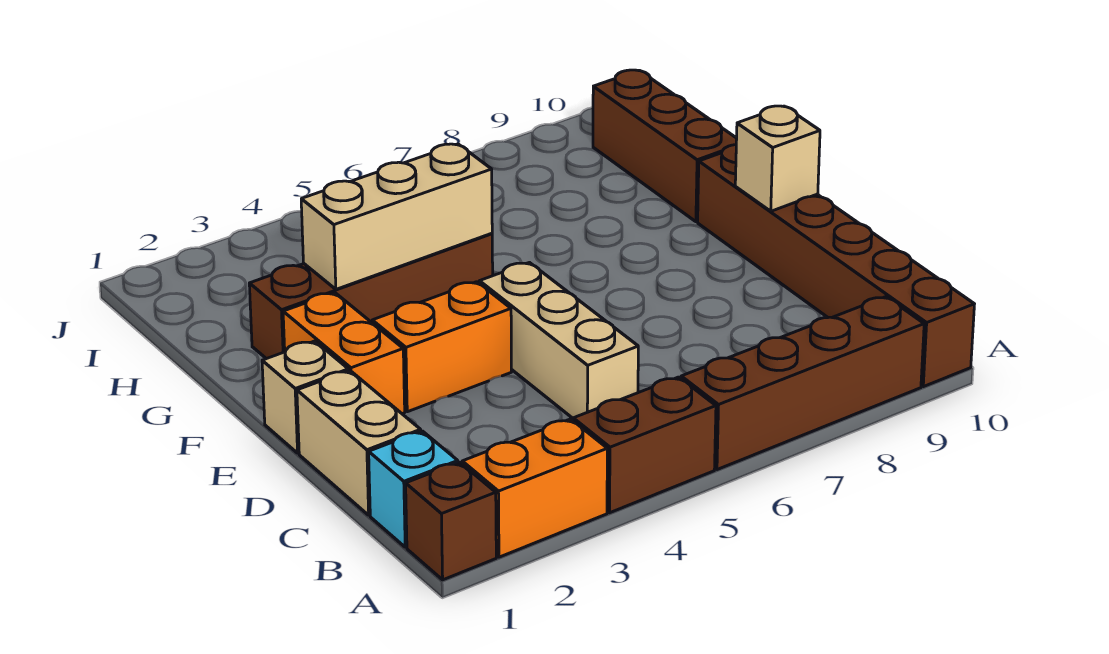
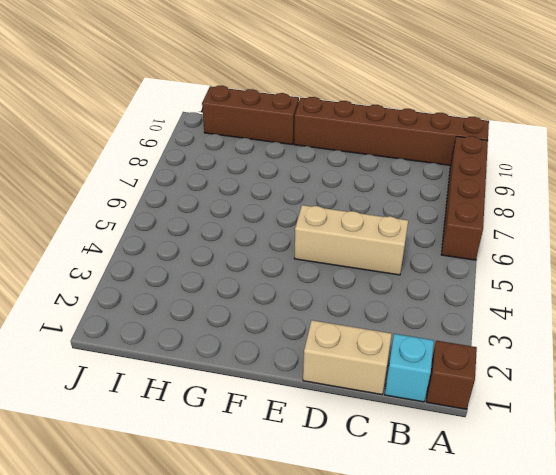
none -> orange 1x2 brick [462,419,607,557]
none -> brown 1x2 brick [573,377,716,513]
none -> tan 1x1 brick [262,341,348,453]

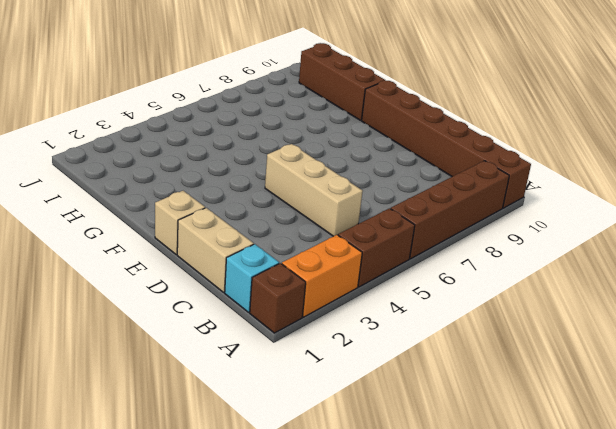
none -> orange 1x2 brick [283,293,405,414]
none -> orange 1x2 brick [372,282,512,412]
none -> brown 1x4 brick [249,233,493,359]

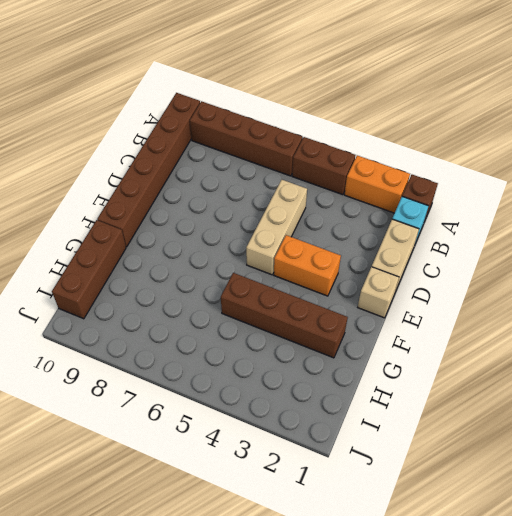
none -> orange 1x2 brick [283,293,405,414]
none -> tan 1x1 brick [735,106,820,211]
none -> tan 1x3 brick [301,144,492,289]

